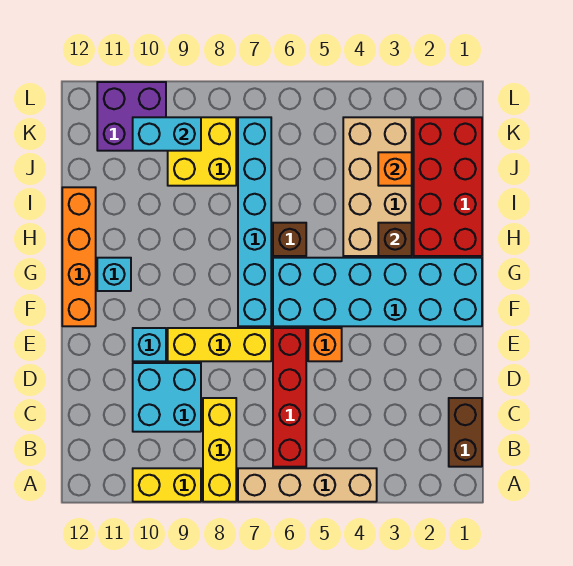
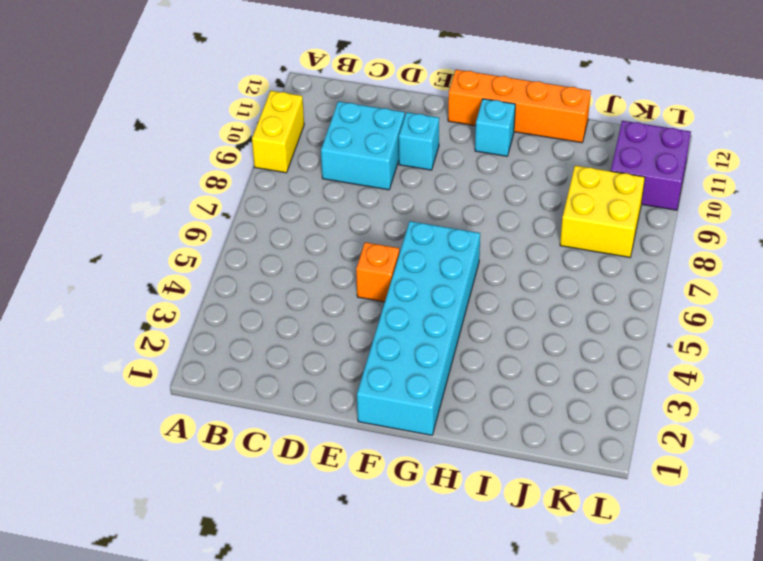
none -> tan 1x4 brick [238,468,377,502]
none -> yellow 1x3 brick [203,398,236,502]
none -> brown 1x2 brick [449,398,482,467]

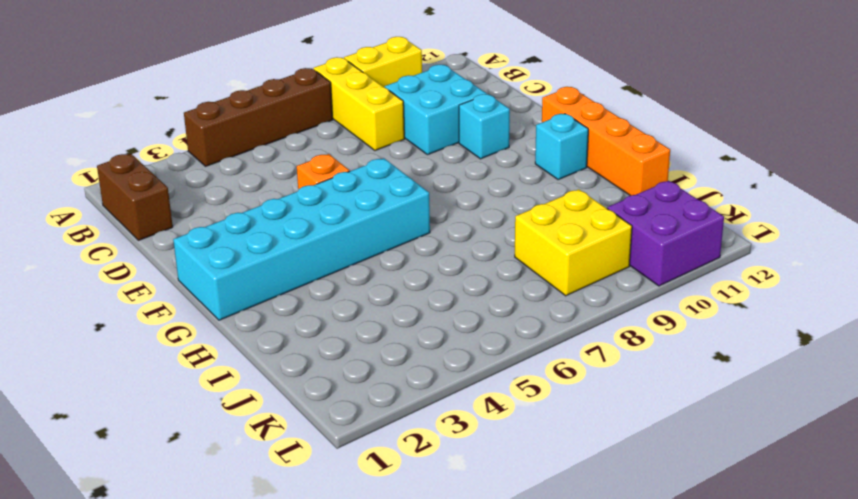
brown 1x4 brick [184,68,333,166] -> tan 1x4 brick [238,468,377,502]
none -> red 1x4 brick [273,328,306,467]
none -> yellow 1x3 brick [168,328,271,361]
none -> cyan 1x6 brick [238,117,271,326]

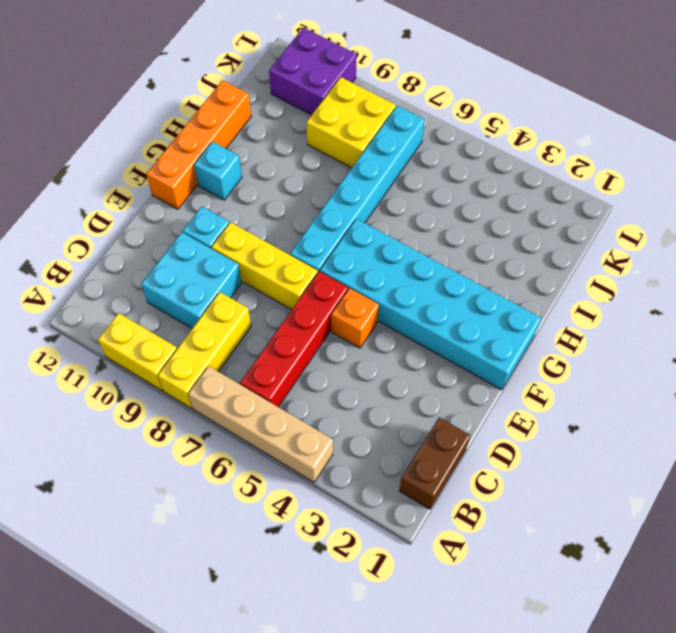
none -> red 2x4 brick [414,117,482,256]
none -> tan 2x4 brick [343,117,412,256]
none -> brown 1x1 brick [273,223,306,256]

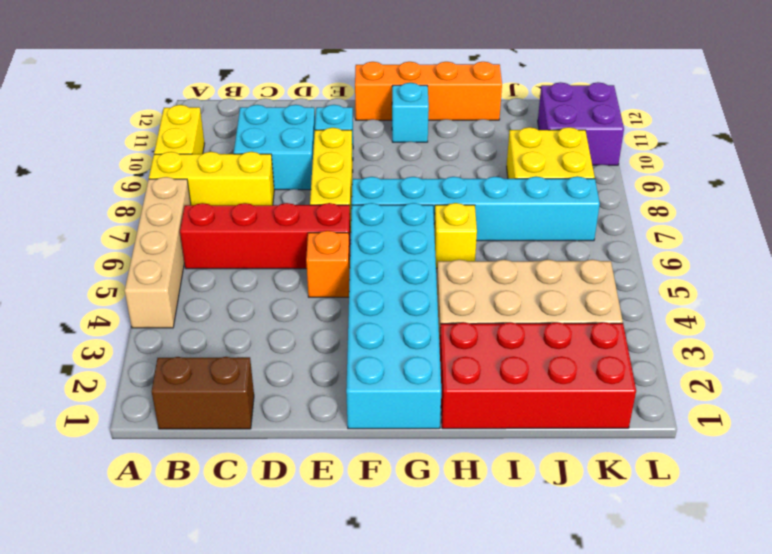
yellow 1x1 brick [434,203,477,268] -> brown 1x1 brick [273,223,306,256]
none -> brown 1x1 brick [378,223,412,256]
none -> orange 1x1 brick [378,152,412,186]
none -> cyan 1x2 brick [133,117,201,151]

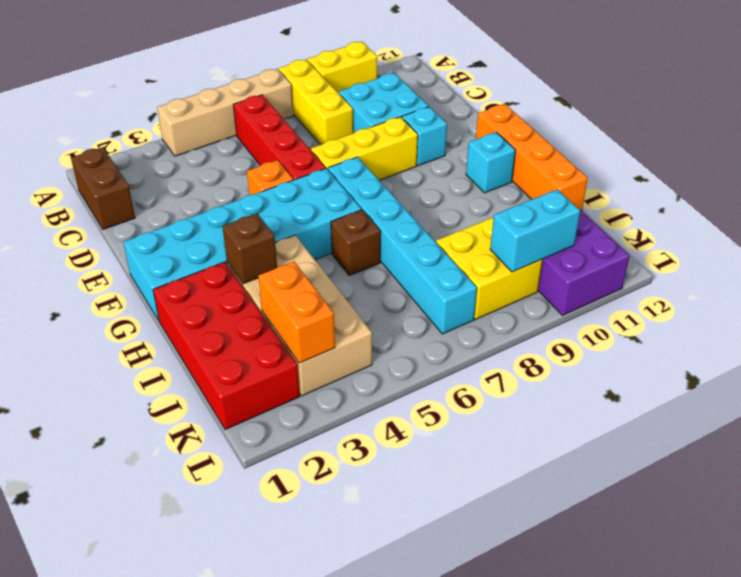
orange 1x2 brick [258,262,335,363] -> orange 1x1 brick [378,152,412,186]

